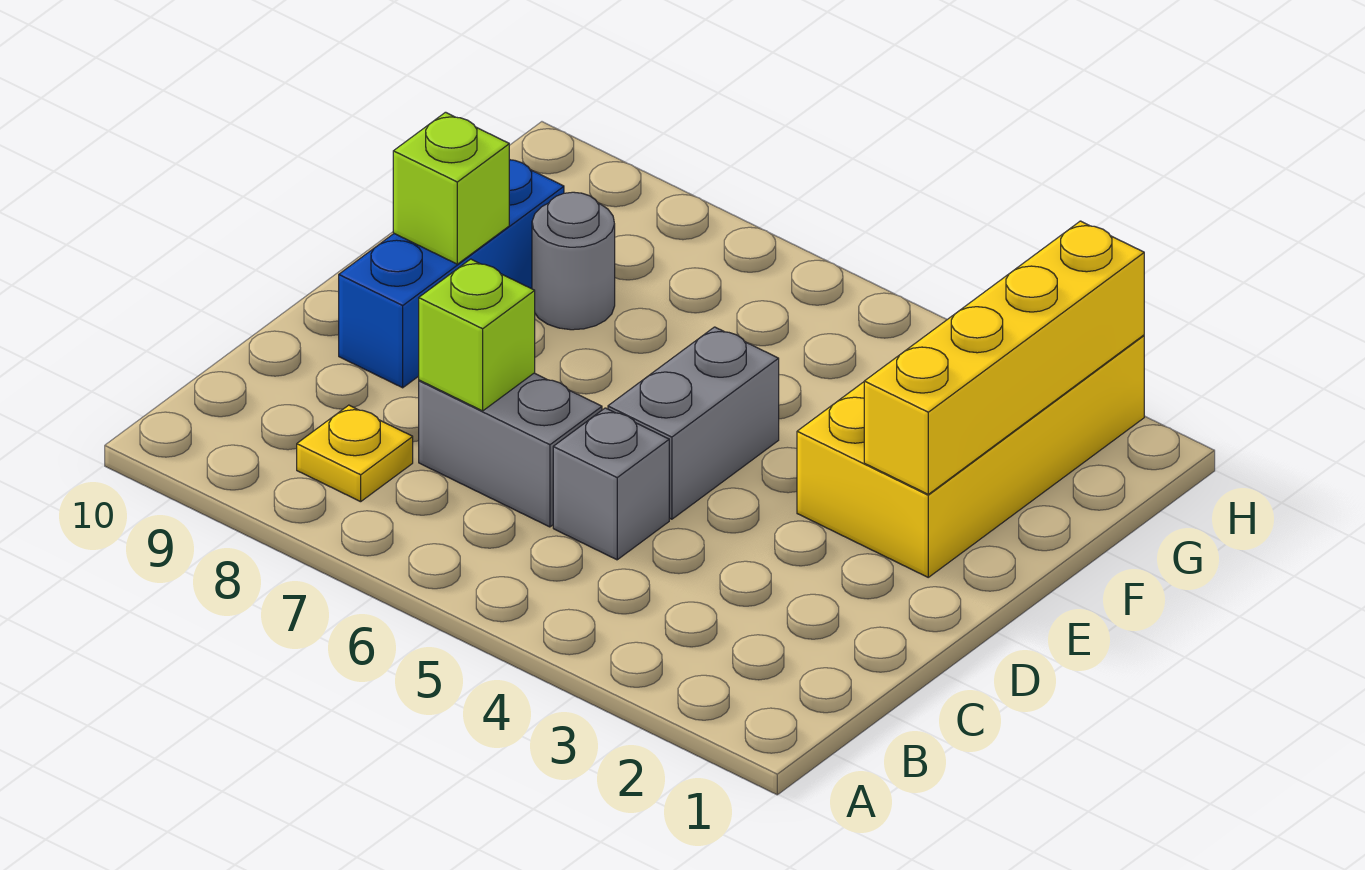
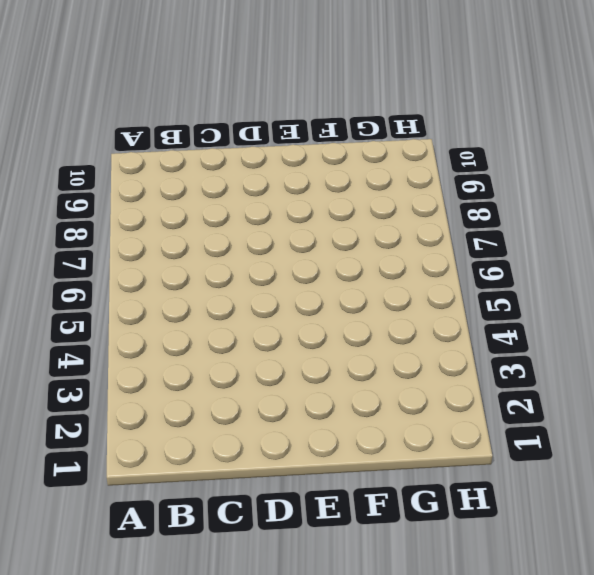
none -> yellow 1x1 plate [297,405,413,502]
none -> grey 1x1 brick [553,408,669,560]

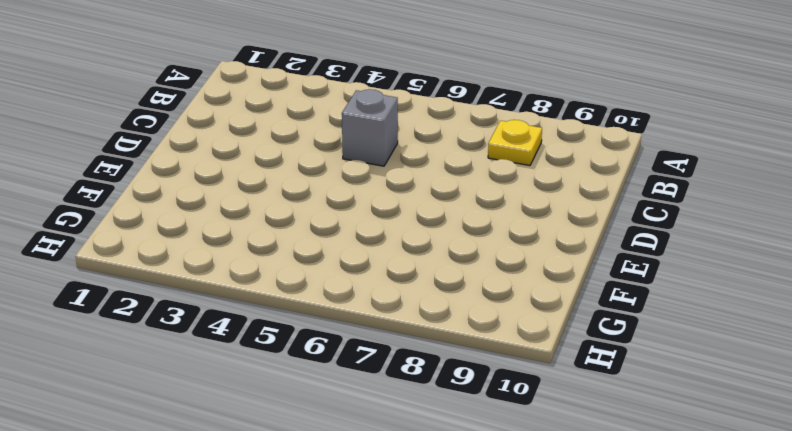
none -> grey 1x2 brick [419,373,602,527]
none -> grey 1x2 brick [608,327,779,519]

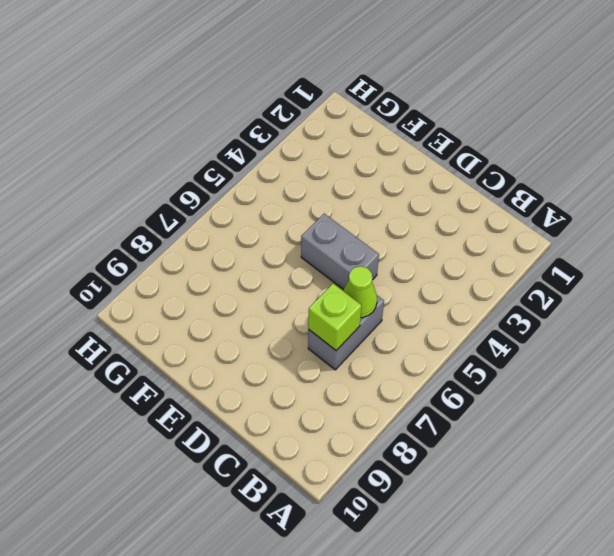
lime 1x1 cone [343,266,377,318] -> none
none -> yellow 1x1 plate [297,405,413,502]
none -> grey 1x1 brick [553,408,669,560]

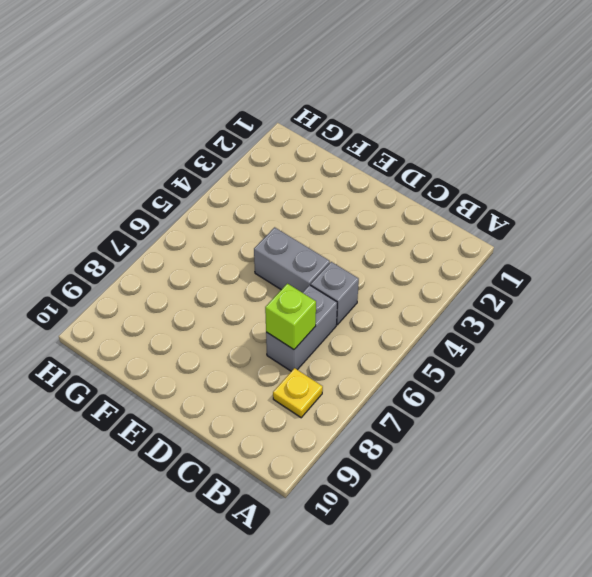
none -> blue 1x3 brick [339,160,564,388]
none -> yellow 2x4 brick [797,335,1144,577]

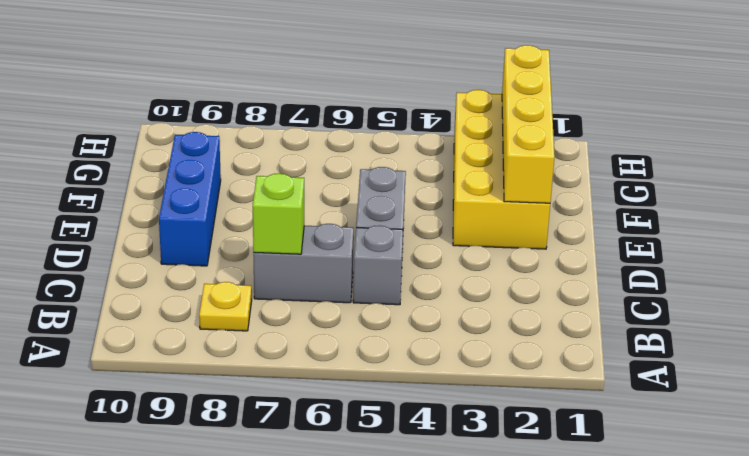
none -> grey 1x1 round brick [532,192,615,330]
none -> lime 1x1 brick [393,112,509,264]

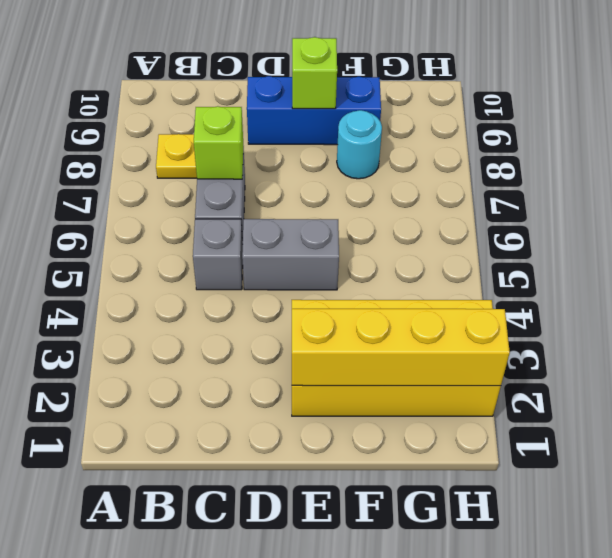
cyan 1x1 round brick [337,110,382,179] -> grey 1x1 round brick [532,192,615,330]

